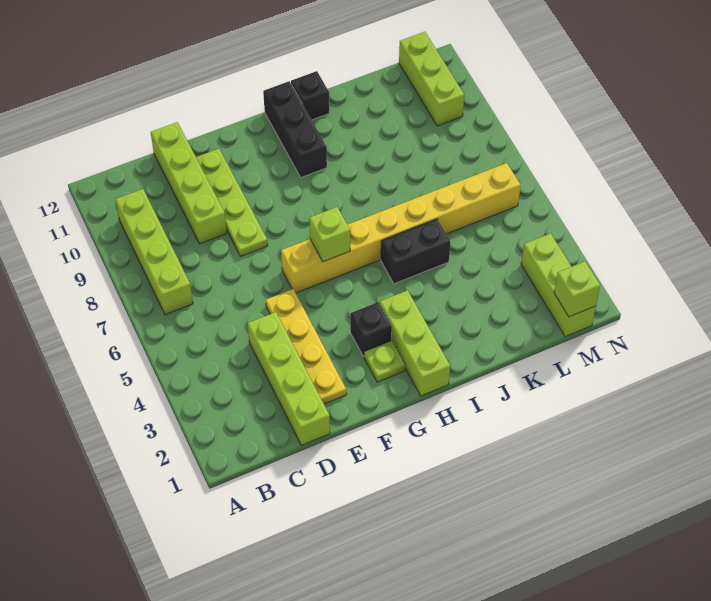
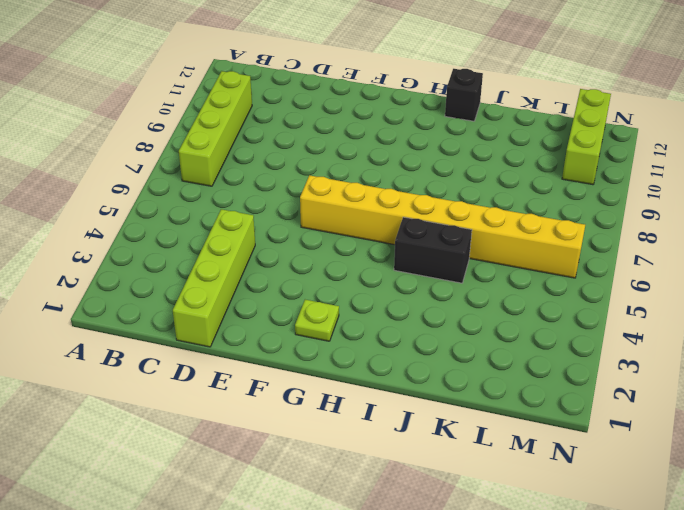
none -> lime 1x4 brick [151,122,227,244]
none -> yellow 1x4 plate [266,289,346,404]
none -> lime 1x4 plate [196,149,268,256]

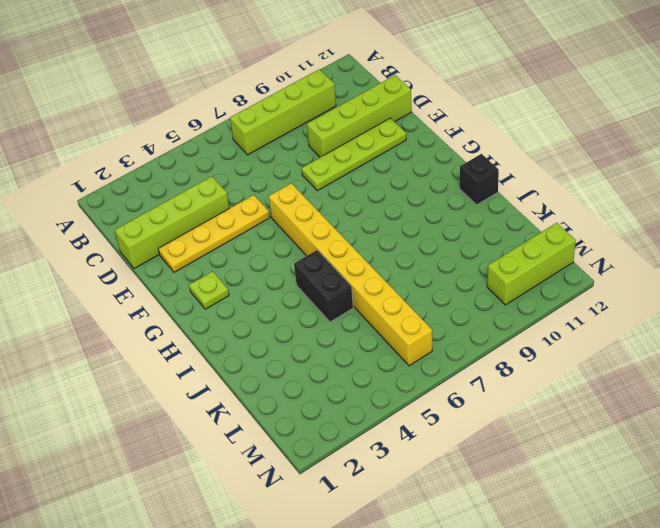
none -> black 1x1 brick [350,302,392,357]
none -> lime 1x3 brick [380,290,450,396]
none -> black 1x3 brick [263,81,327,177]

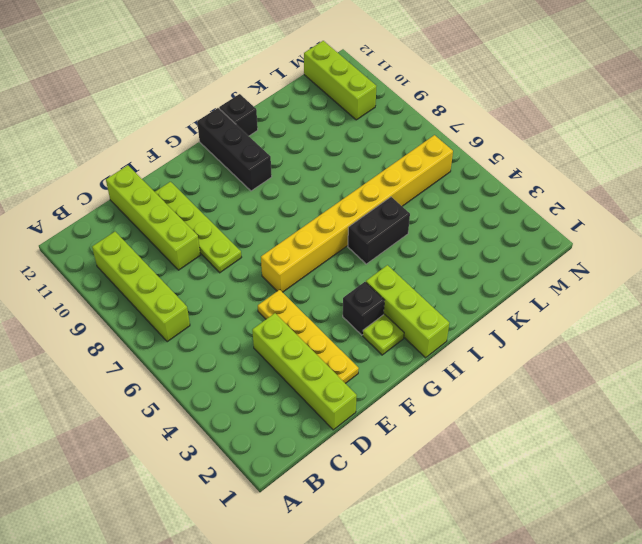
none -> lime 1x3 brick [521,233,596,337]
none -> lime 1x1 brick [309,207,350,262]
none -> lime 1x1 brick [554,261,600,317]

